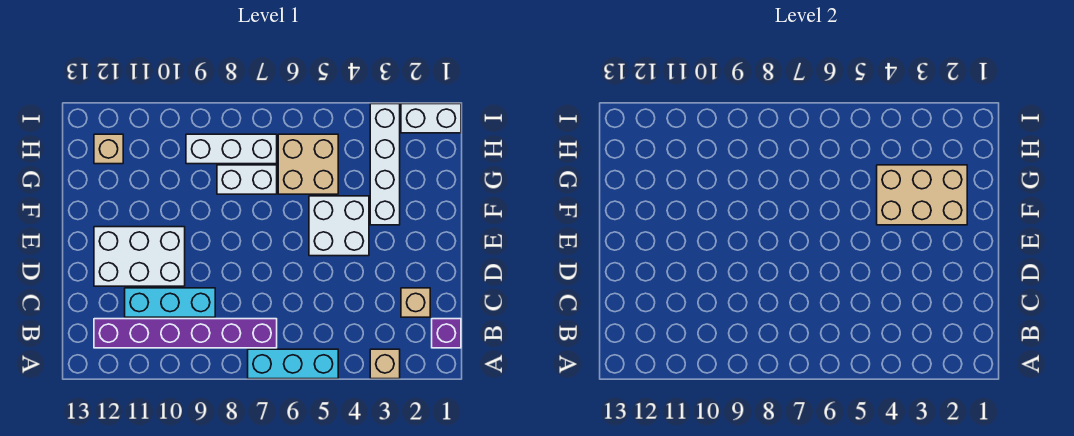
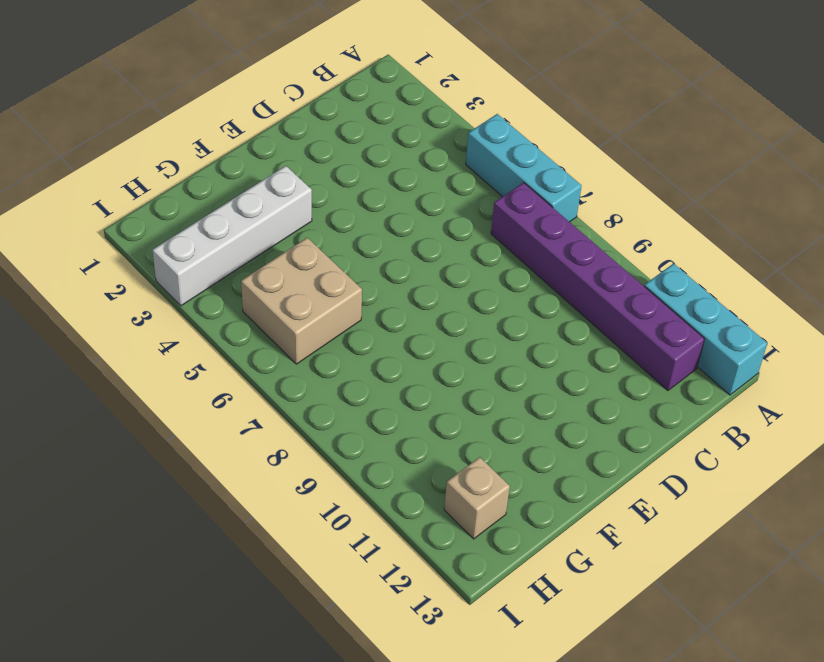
cyan 1x3 brick [644,264,767,395] -> cyan 1x3 brick moved to [125,288,215,317]
none -> tan 1x1 brick [370,349,400,379]
none -> purple 1x1 brick [432,319,461,348]
none -> tan 1x1 brick [401,288,430,317]

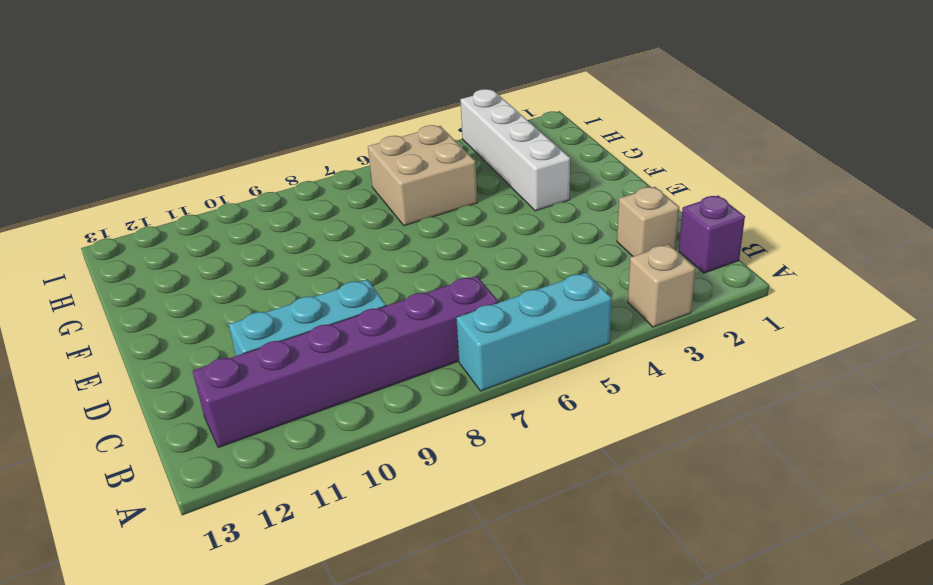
none -> white 2x3 brick [94,227,185,286]
none -> white 2x2 brick [309,196,369,256]
none -> white 1x2 brick [217,165,277,194]

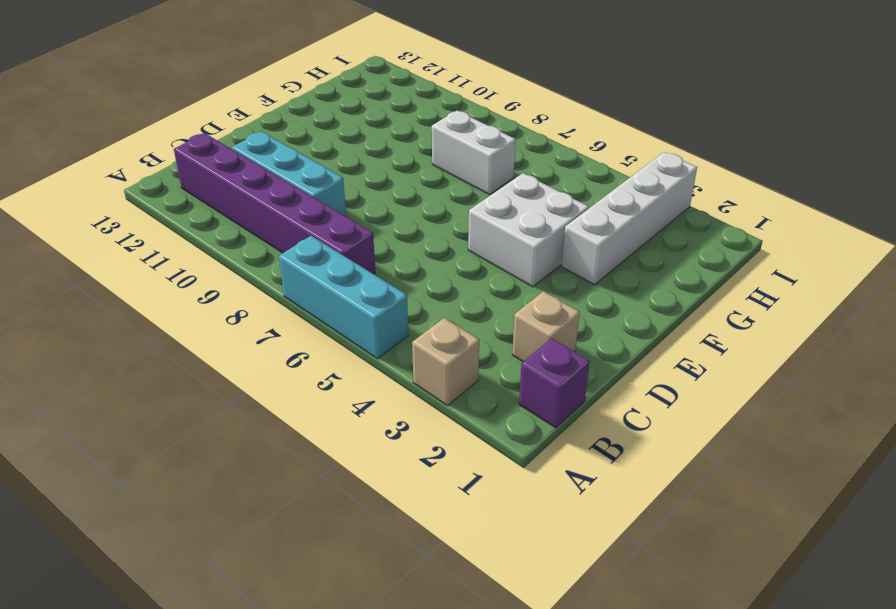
none -> white 2x3 brick [94,227,185,286]
none -> tan 2x2 brick [278,134,338,194]
none -> white 1x3 brick [186,134,277,164]

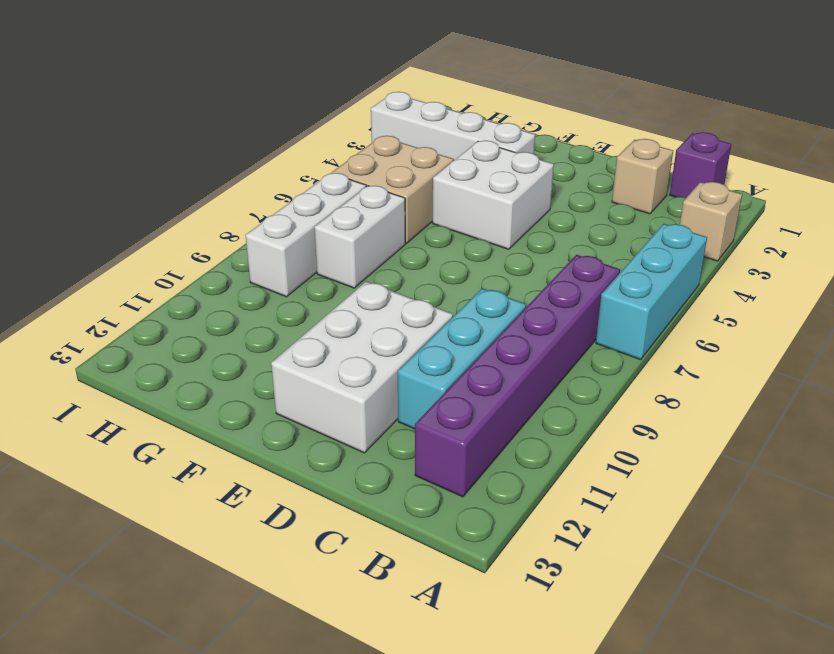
none -> tan 1x1 brick [94,134,123,164]
none -> white 1x2 brick [401,104,461,133]
none -> tan 2x3 brick [877,165,967,225]

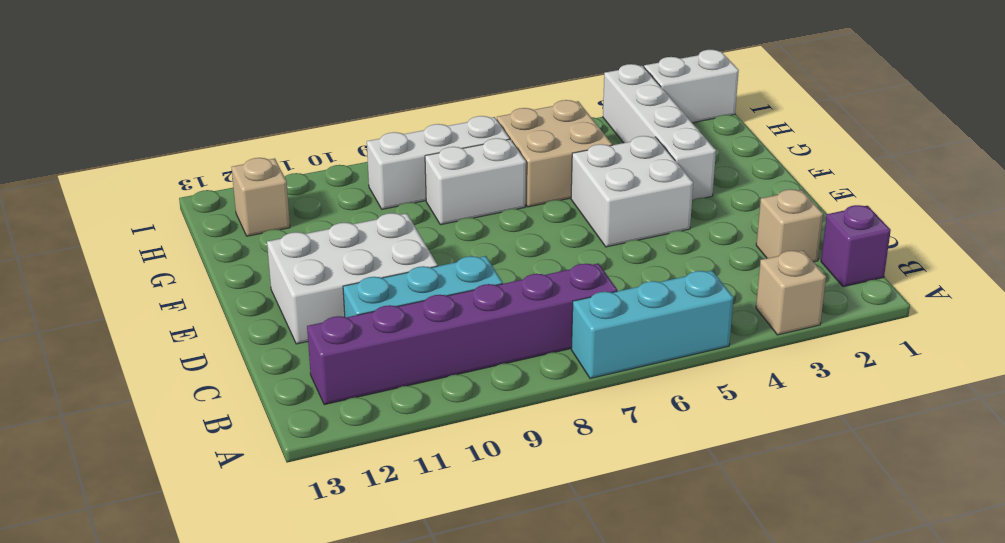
none -> tan 2x3 brick [877,165,967,225]

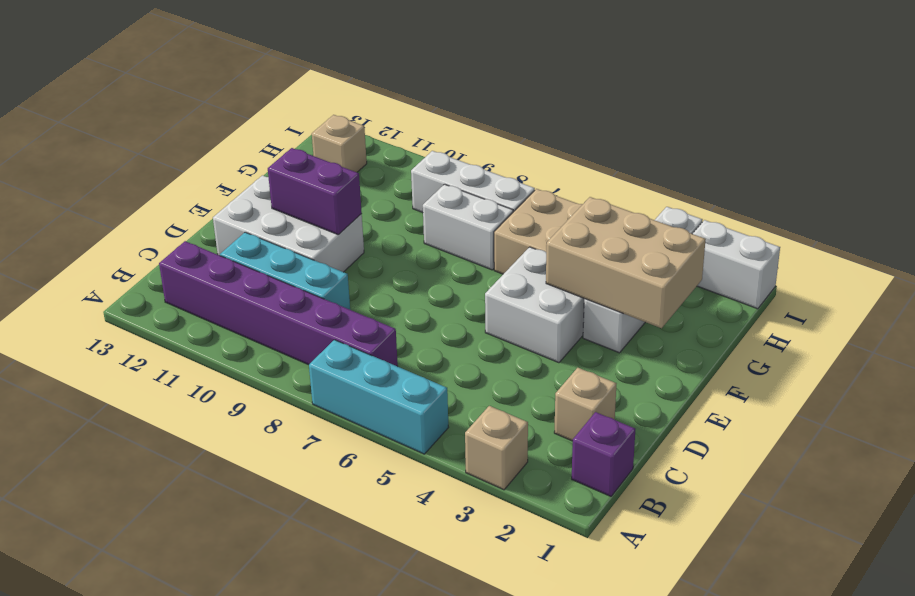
purple 1x2 brick [268,148,362,234] -> none

